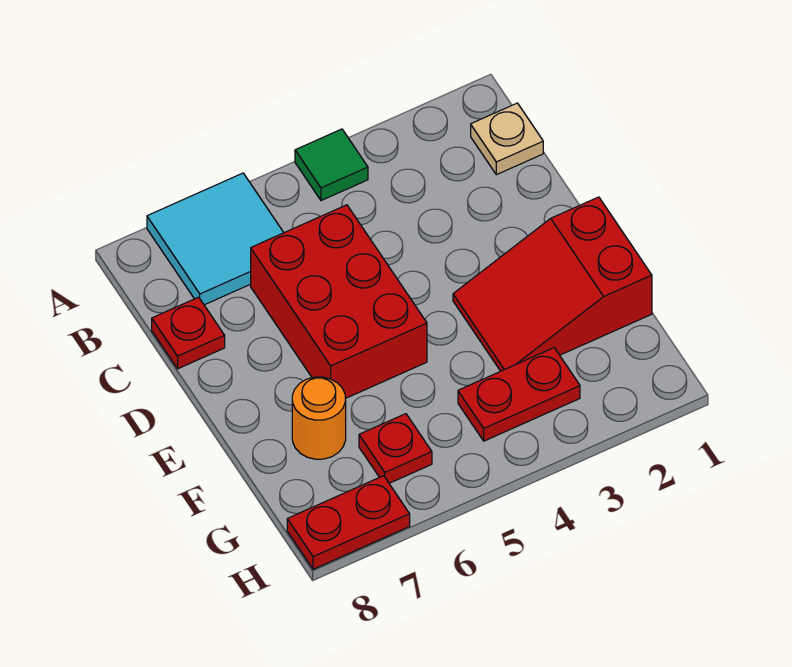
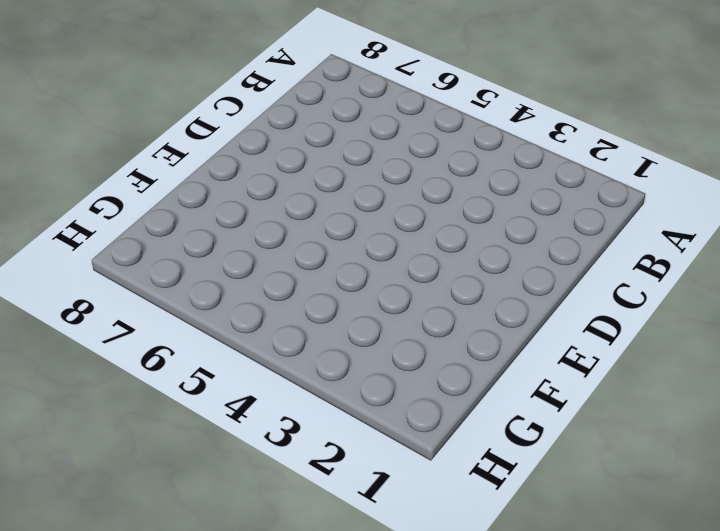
none -> green 1x1 tile [295,129,368,201]
none -> cyan 2x2 tile [147,173,284,305]

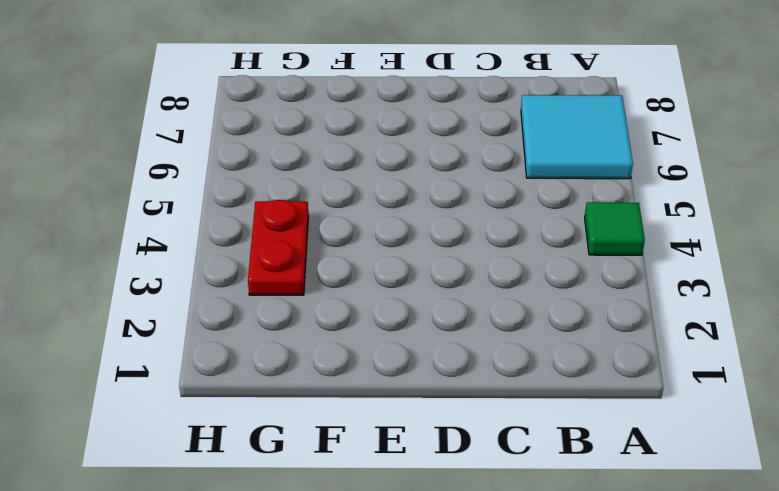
none -> tan 1x1 plate [471,103,543,175]
none -> red 2x3 brick [251,205,427,399]

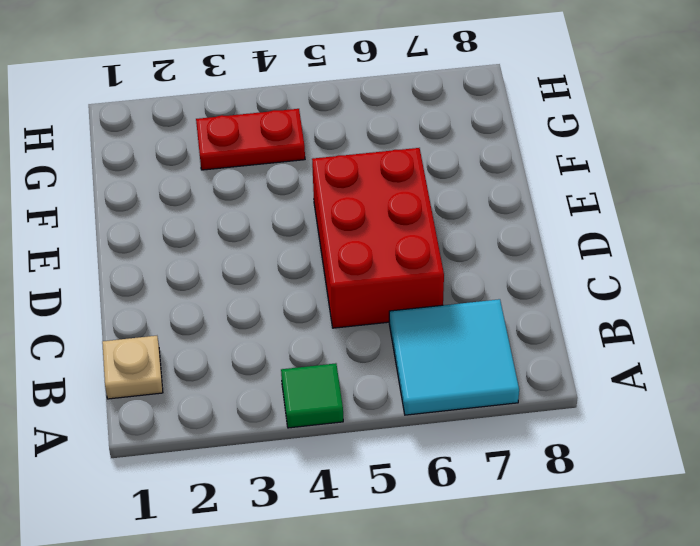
none -> red 1x1 plate [152,297,225,369]
none -> red 2x3 slope [453,197,652,371]

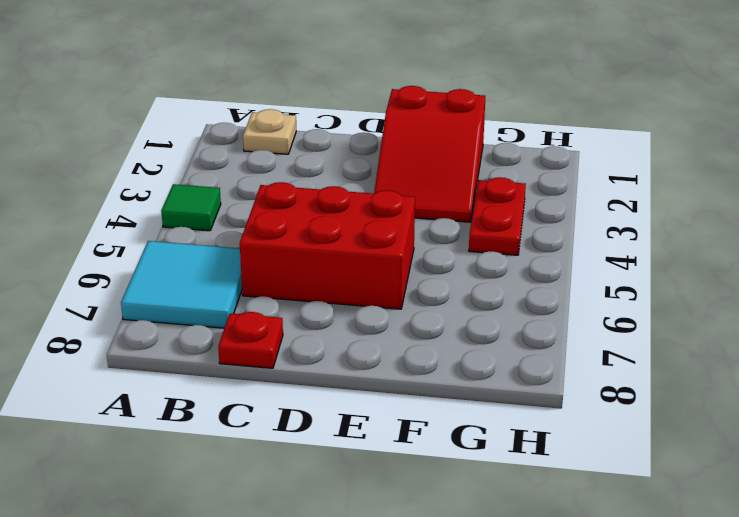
none -> orange 1x1 round brick [292,377,346,459]
none -> red 1x1 plate [359,414,432,483]

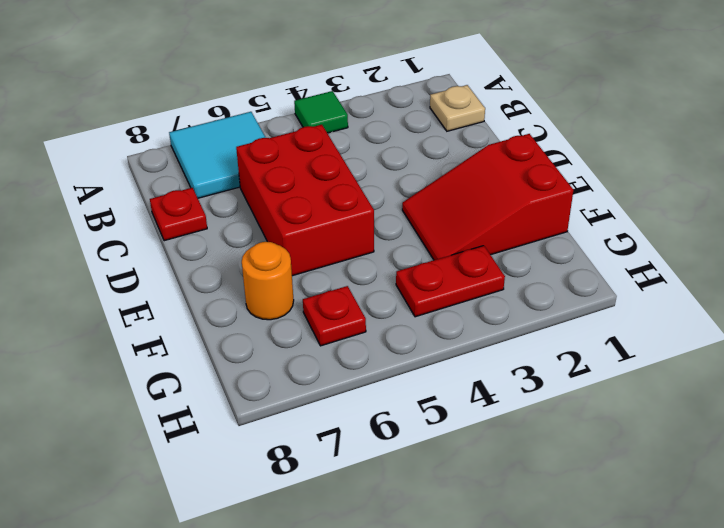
none -> red 1x2 plate [287,476,410,569]

